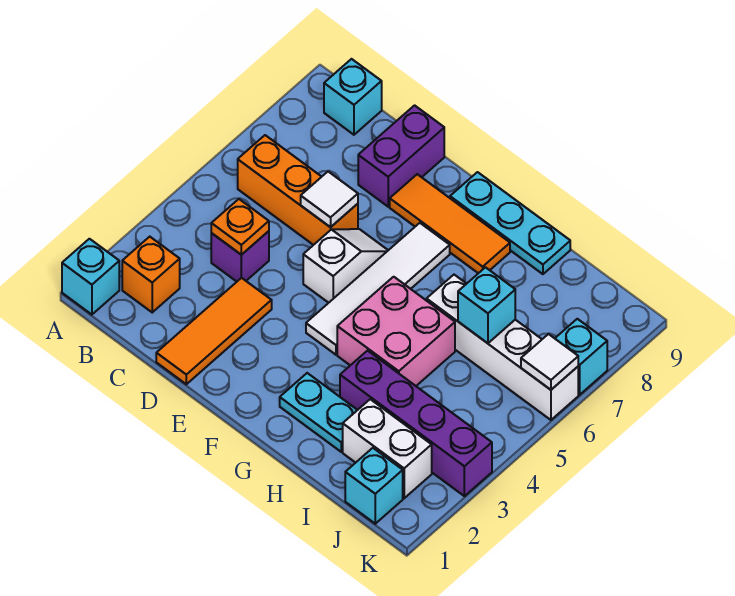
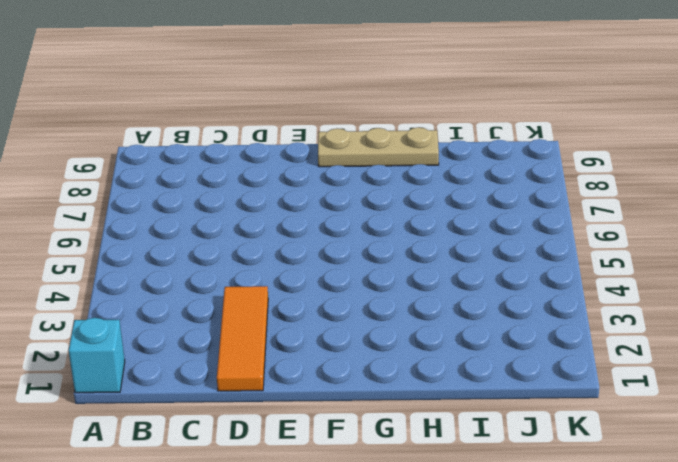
tan 1x3 plate [318,127,439,167] -> cyan 1x3 plate [450,172,570,274]
none -> orange 1x1 brick [122,237,180,312]
none -> orange 1x3 brick [238,135,358,245]
none -> cyan 1x1 brick [324,59,382,135]

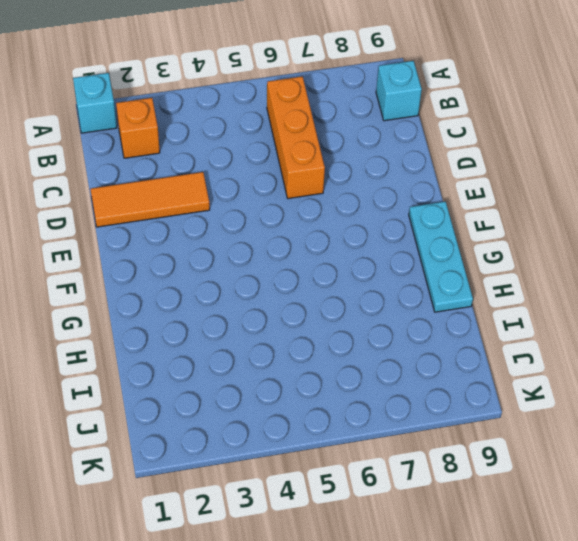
none -> purple 1x1 brick [211,231,269,282]
none -> purple 1x2 brick [358,105,444,207]
none -> white 1x2 slope [303,229,388,303]

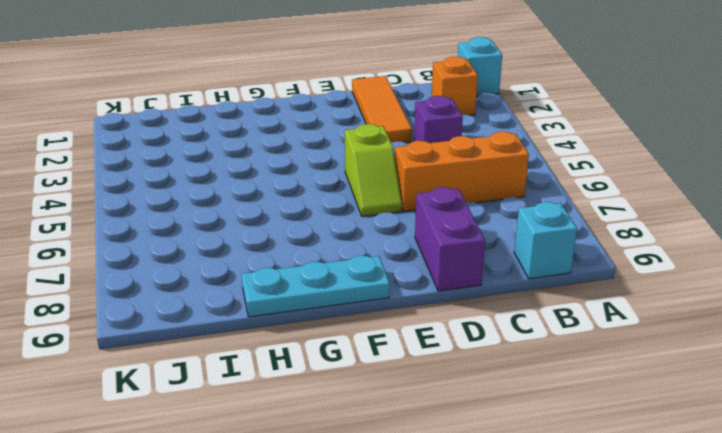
lime 1x2 slope [345,124,402,217] -> white 1x2 slope [303,229,388,303]
none -> orange 1x3 tile [390,174,510,273]
none -> white 1x4 tile [306,223,450,355]
none -> cyan 1x2 plate [280,373,357,452]

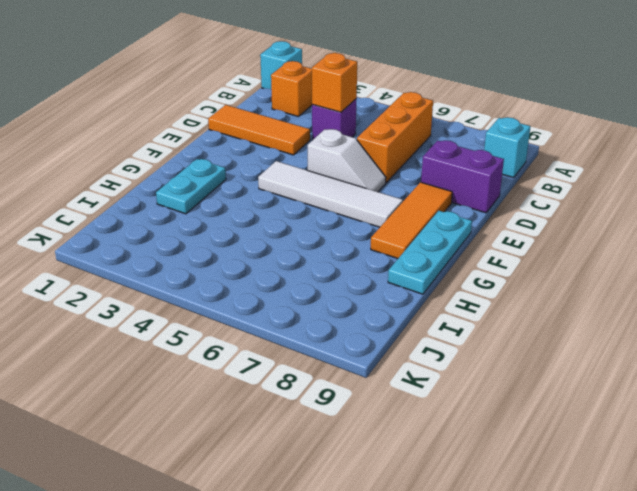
orange 1x1 brick [312,53,357,112] -> orange 1x1 plate [211,199,269,255]
none -> pink 2x2 brick [337,277,455,386]
none -> purple 1x4 brick [340,351,492,496]
none -> white 1x4 brick [427,275,578,420]

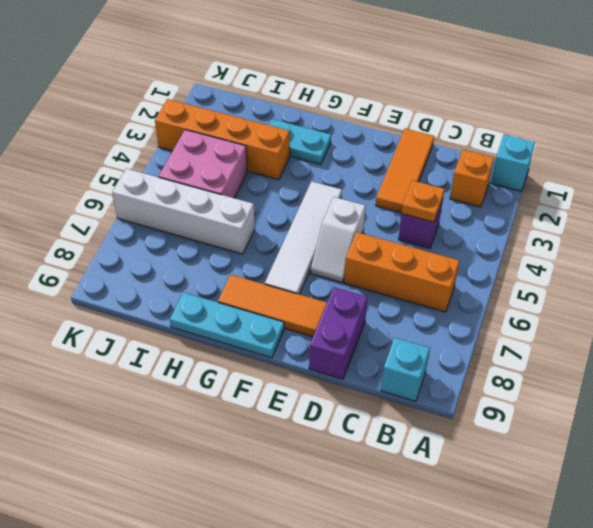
orange 1x4 brick [155,99,290,180] -> purple 1x4 brick [340,351,492,496]
pink 2x2 brick [159,130,247,198] -> pink 2x2 brick moved to [337,277,455,386]
none -> white 1x2 brick [343,399,432,498]
none -> cyan 1x1 brick [345,448,403,524]
none -> cyan 1x1 brick [555,319,607,395]

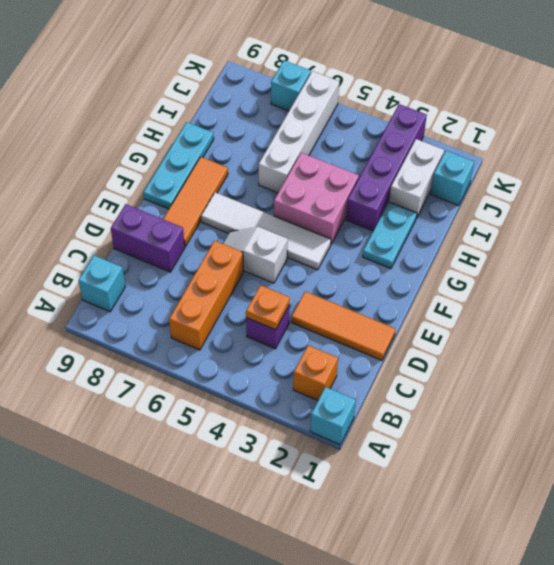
none -> white 1x1 tile [301,172,358,227]
none -> cyan 1x1 brick [458,267,515,343]
none -> white 1x1 tile [521,334,578,390]

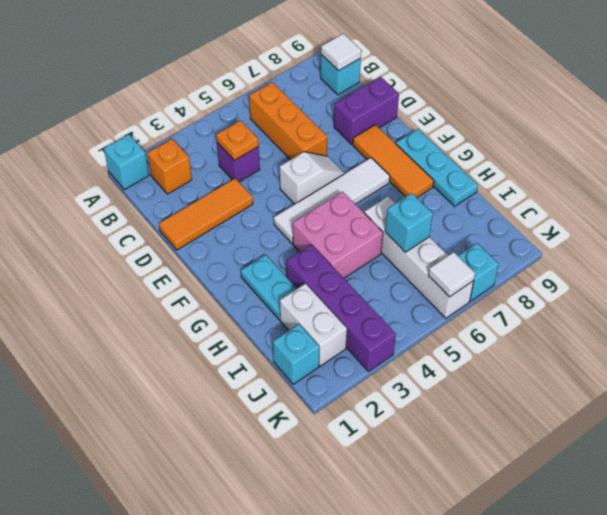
white 1x1 tile [321,34,361,71] -> white 1x1 tile moved to [301,172,358,227]

